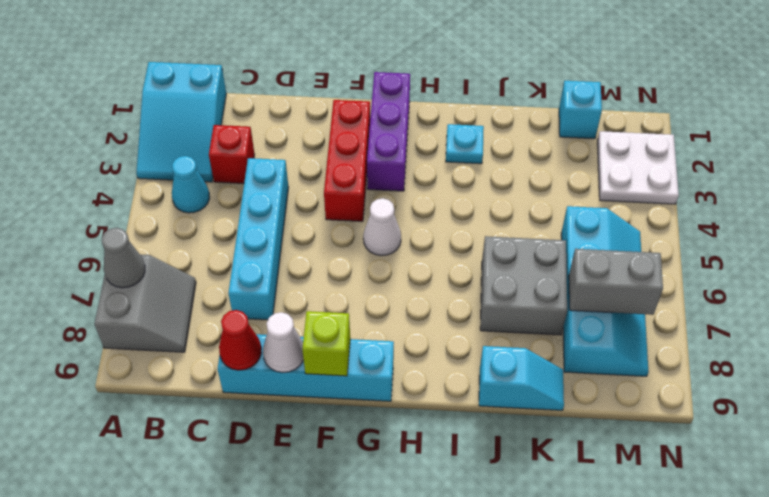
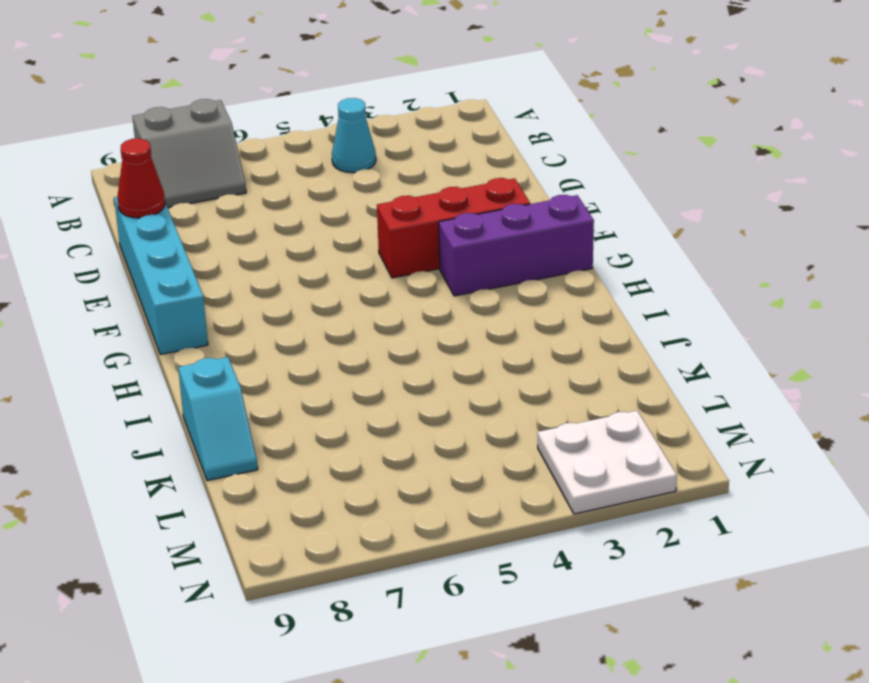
none -> cyan 2x3 slope [136,62,226,182]
none -> red 1x1 brick [209,125,255,183]
none -> cyan 1x4 brick [228,158,289,320]

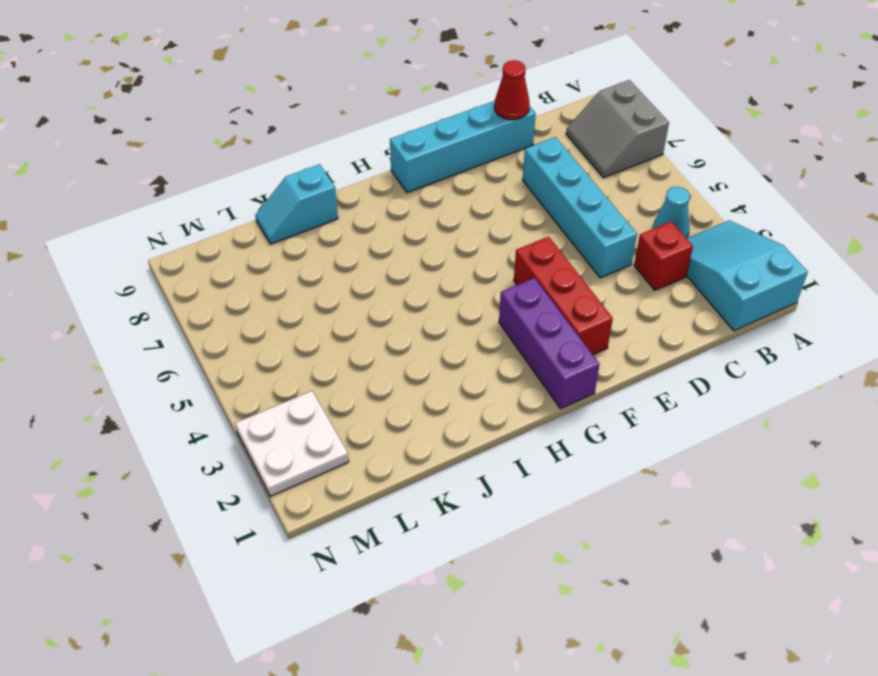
none -> white 1x1 cone [363,198,401,256]
none -> cyan 1x1 plate [446,124,484,164]
none -> grey 2x2 brick [480,236,567,335]

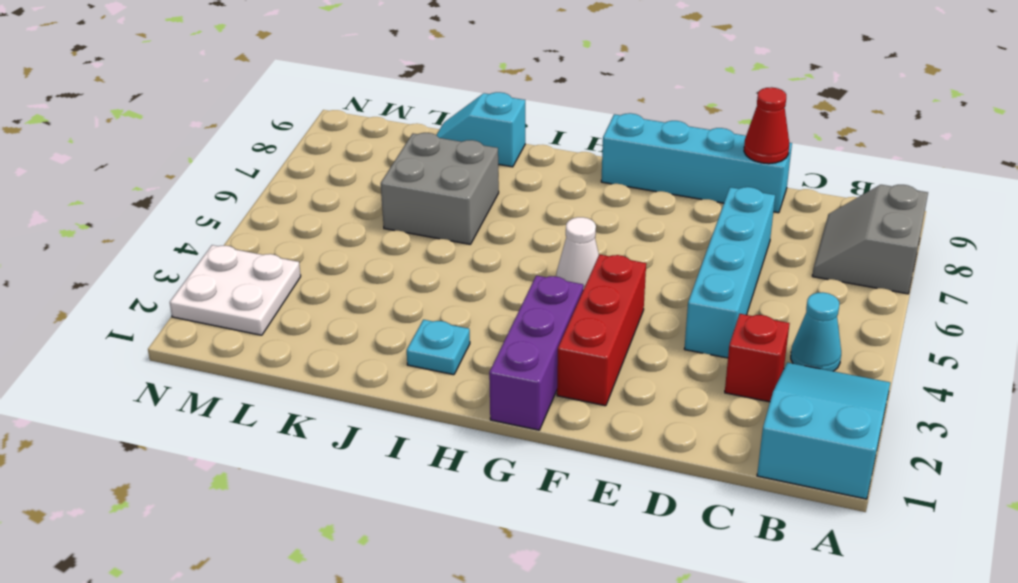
none -> cyan 1x1 brick [559,81,602,139]
none -> cyan 2x4 slope [561,206,648,376]
none -> grey 1x1 cone [102,228,145,288]

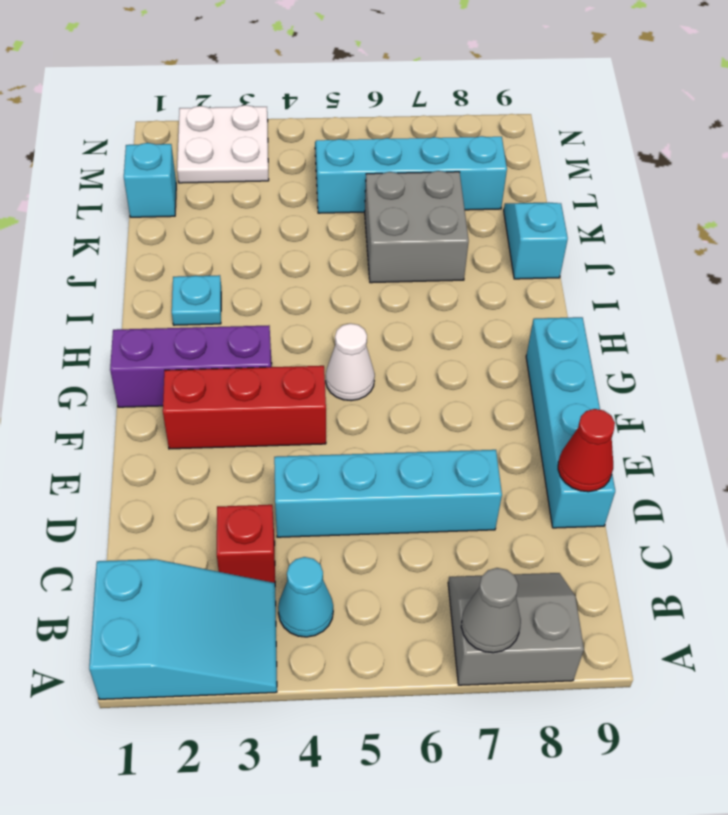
none -> white 1x1 cone [263,312,304,373]
none -> lime 1x1 brick [302,311,350,376]
none -> grey 1x2 brick [569,249,663,315]

